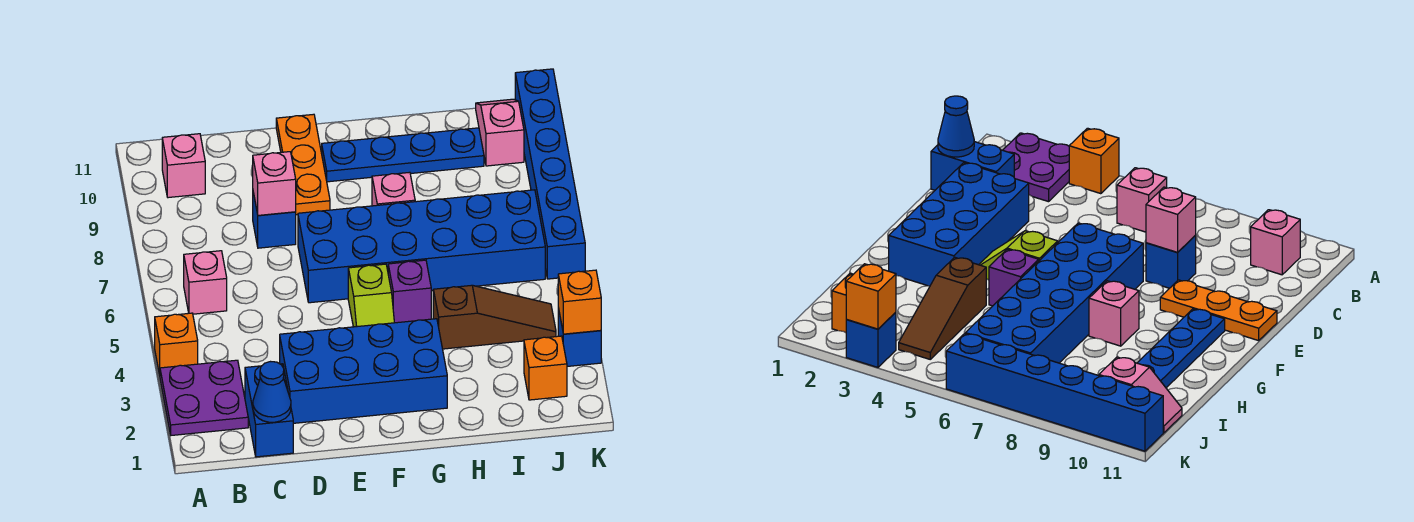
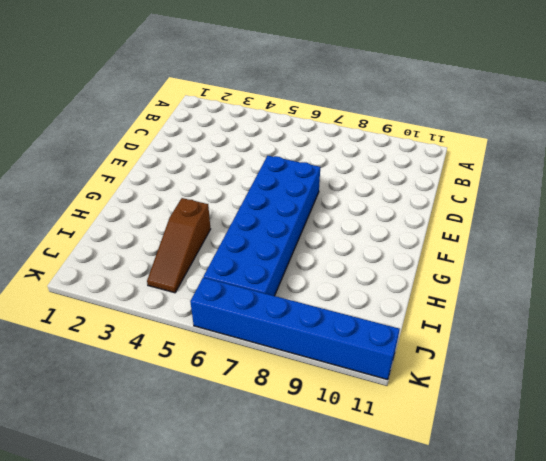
none -> purple 2x2 plate [160,360,248,435]
none -> orange 1x1 brick [155,313,198,375]
none -> pink 1x1 brick [184,251,227,314]

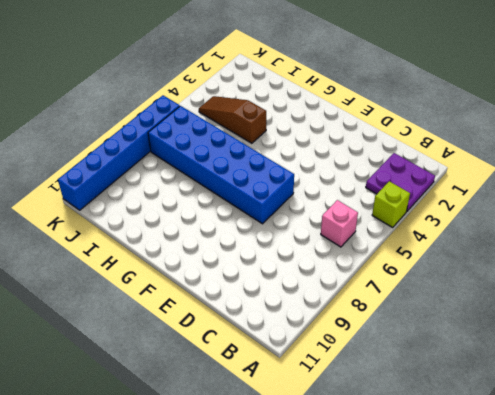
lime 1x1 brick [372,181,410,227] -> orange 1x1 brick [155,313,198,375]
none -> pink 1x1 brick [162,134,205,198]
none -> blue 1x2 brick [245,364,293,457]
none -> blue 2x4 brick [280,319,447,423]

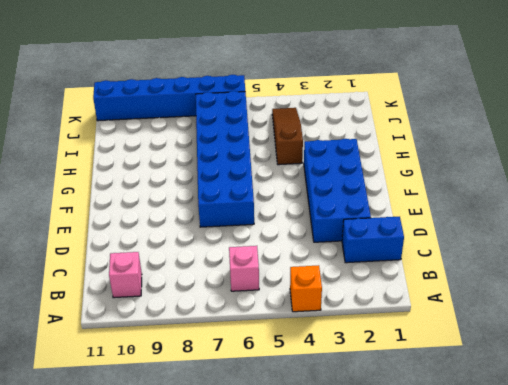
none -> purple 2x2 plate [160,360,248,435]
none -> blue 1x1 brick [253,193,296,248]
none -> orange 1x3 plate [276,114,330,215]

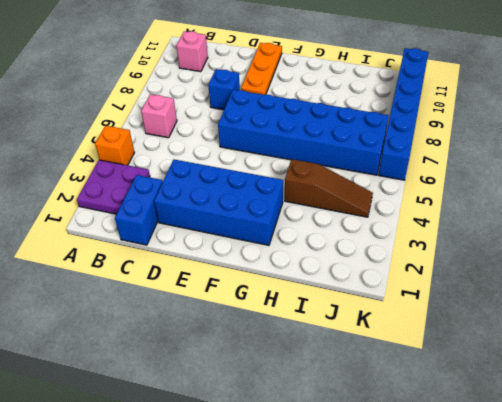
none -> lime 1x2 slope [348,264,394,327]
none -> blue 1x4 plate [322,128,484,182]
none -> purple 1x1 brick [388,260,431,323]

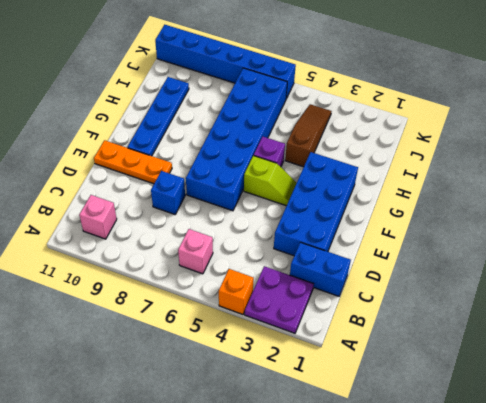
none -> pink 1x1 brick [372,172,415,206]
none -> orange 1x1 brick [524,336,567,400]
none -> pink 1x2 slope [476,99,524,166]

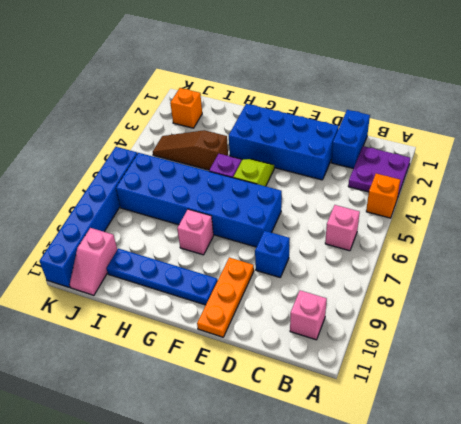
none -> blue 1x1 brick [558,308,601,366]
none -> blue 1x1 cone [253,362,291,422]
none -> pink 1x1 brick [253,152,296,215]

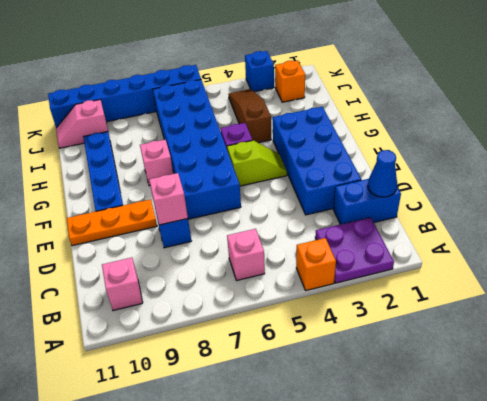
none -> orange 1x1 brick [558,270,601,334]

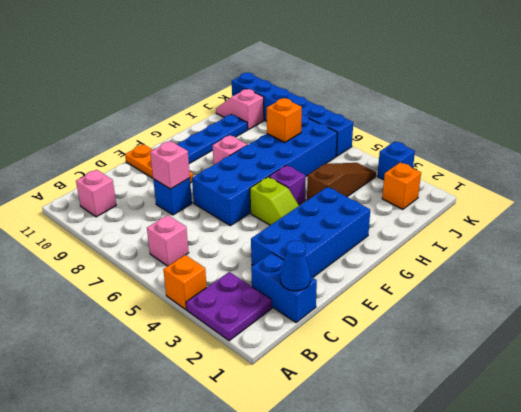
orange 1x1 brick [267,98,302,142] -> orange 1x1 brick moved to [558,270,601,334]

